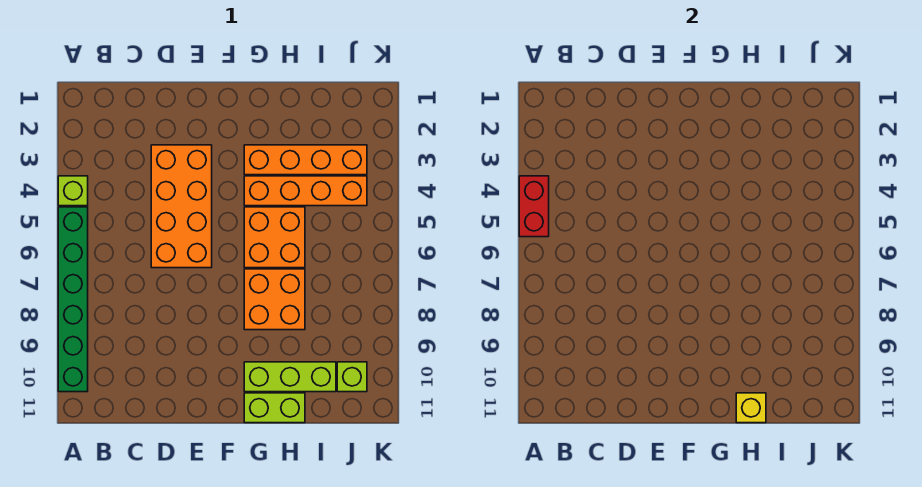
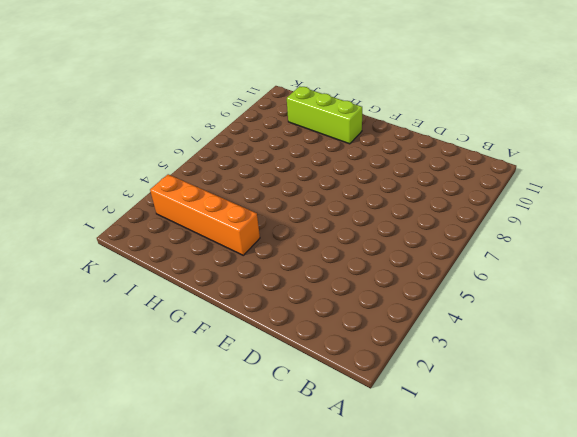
none -> lime 1x1 brick [58,176,88,206]
none -> green 1x6 brick [58,207,88,392]
none -> orange 2x4 brick [151,145,212,268]

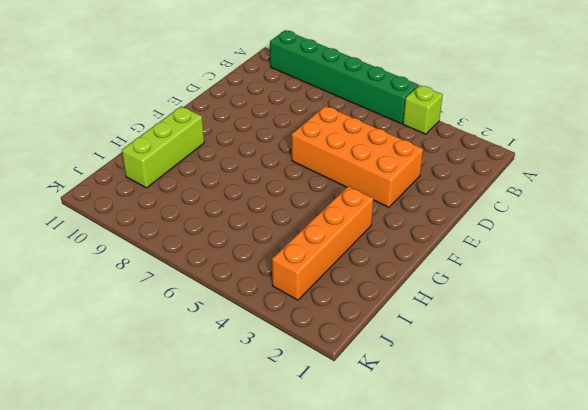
none -> orange 1x4 brick [244,176,367,206]
none -> orange 2x2 brick [244,207,305,268]
none -> orange 2x2 brick [244,269,305,330]

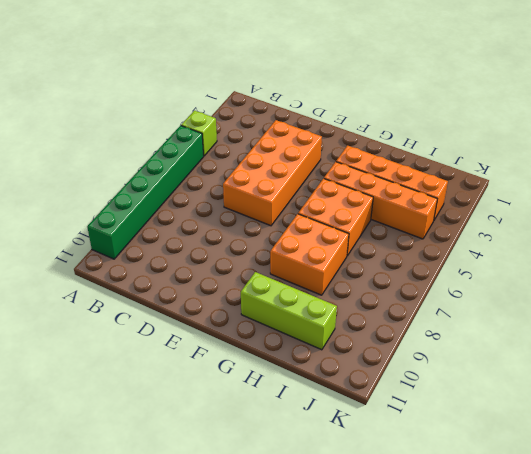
none -> lime 1x2 brick [244,393,305,423]
none -> lime 1x1 brick [337,362,367,392]
none -> red 1x2 brick [519,176,549,237]

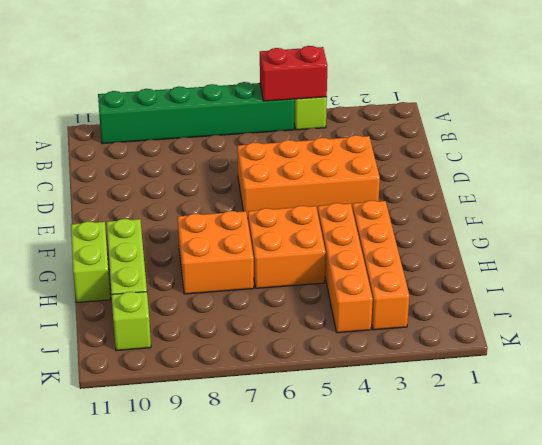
none -> yellow 1x1 brick [736,393,766,423]

